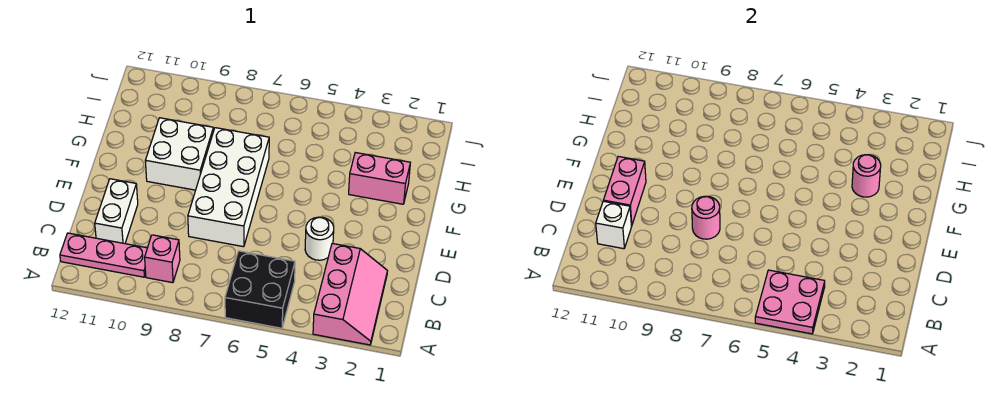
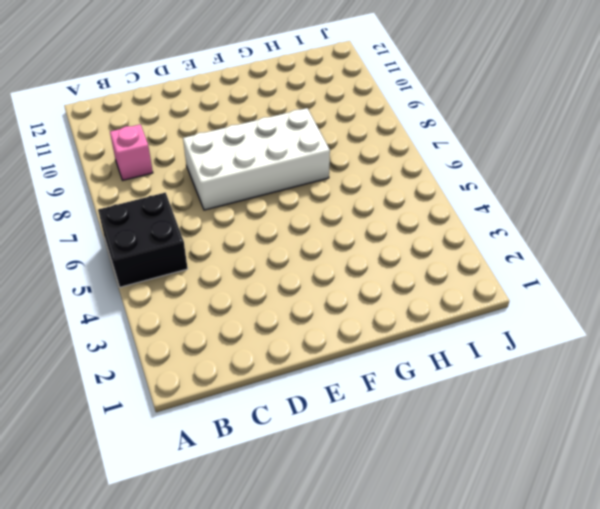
none -> pink 2x3 slope [313,243,387,345]
none -> pink 1x3 plate [60,233,147,277]
none -> white 1x2 brick [95,179,138,244]

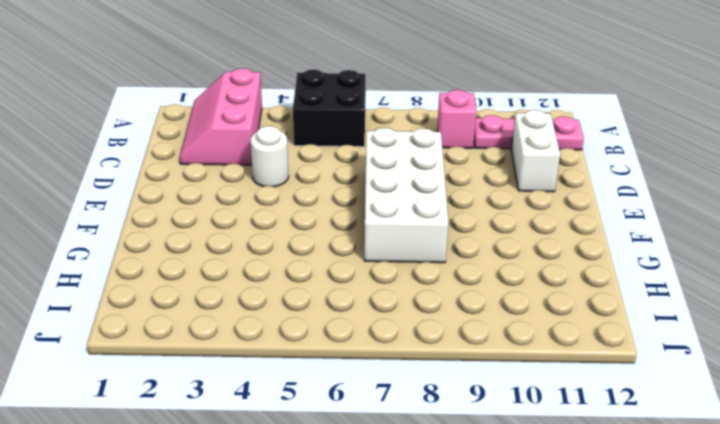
none -> white 2x2 brick [145,118,214,190]
none -> pink 1x2 brick [349,153,410,204]
none -> pink 2x2 plate [755,270,825,334]

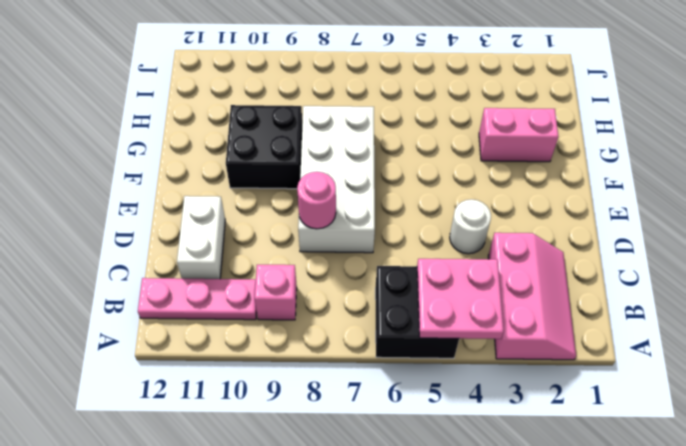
black 2x2 brick [226,105,302,189] -> white 2x2 brick [145,118,214,190]
none -> white 1x1 brick [596,201,631,249]
none -> pink 1x2 brick [603,156,646,226]
none -> pink 1x1 round brick [852,155,881,197]

